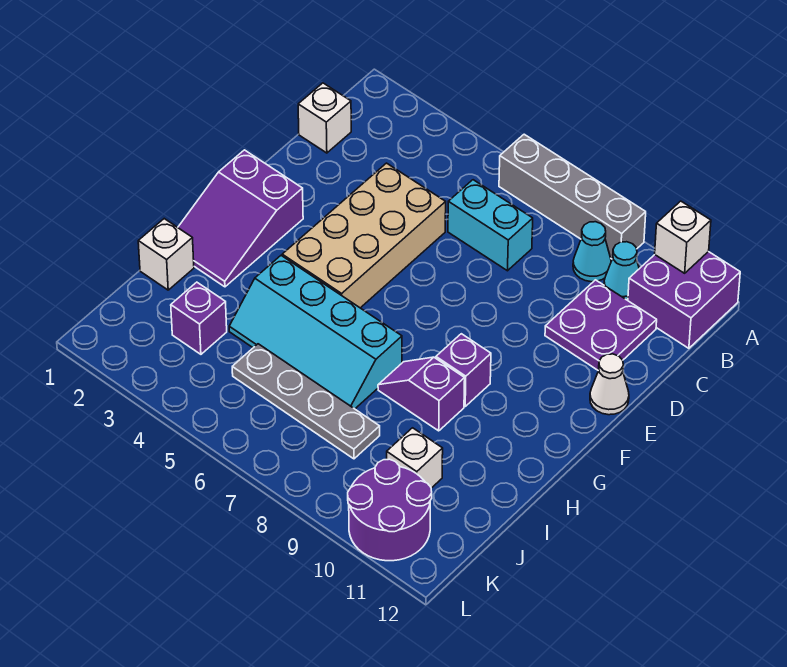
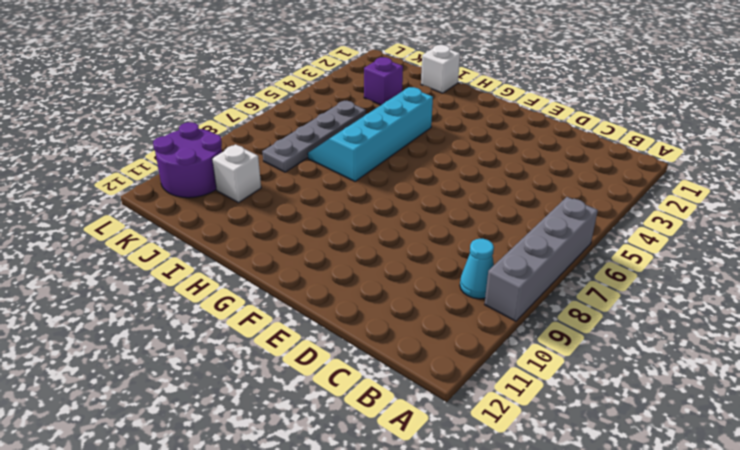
none -> purple 2x2 brick [628,251,740,348]
none -> cyan 1x1 cone [604,242,639,300]
none -> white 1x1 brick [298,83,351,153]

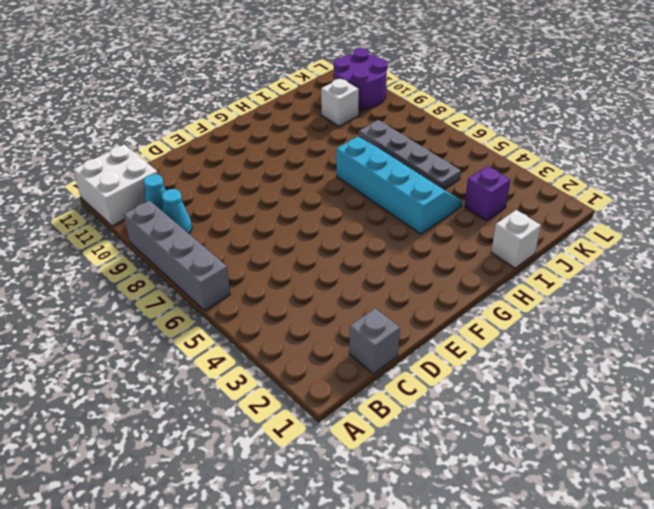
white 2x2 brick [73,145,158,226] -> purple 2x2 brick [628,251,740,348]
grey 1x1 brick [349,308,400,374] -> white 1x1 brick [298,83,351,153]
none -> cyan 1x2 brick [448,180,533,271]
none -> purple 2x2 plate [545,280,657,371]
none -> tan 2x4 brick [282,163,446,308]

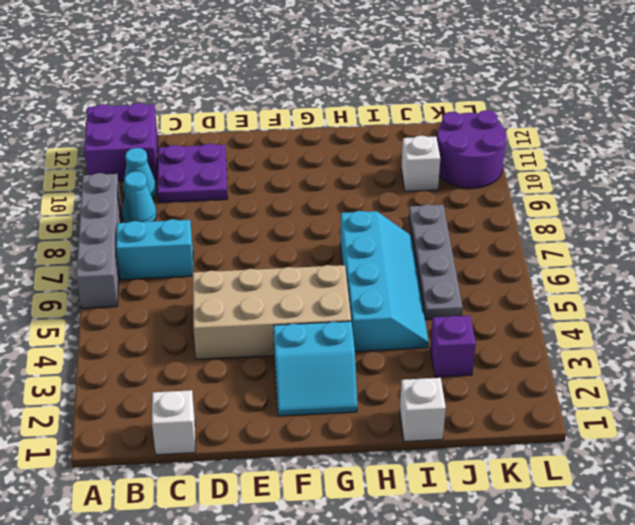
cyan 1x2 brick [116,219,193,280] -> cyan 1x2 brick turned to [448,180,533,271]
cyan 2x2 slope [274,321,357,416] -> purple 2x3 slope [178,150,303,287]
none -> white 1x1 cone [590,354,629,415]
none -> purple 1x1 brick [436,334,491,406]
none -> purple 1x2 slope [378,357,465,431]

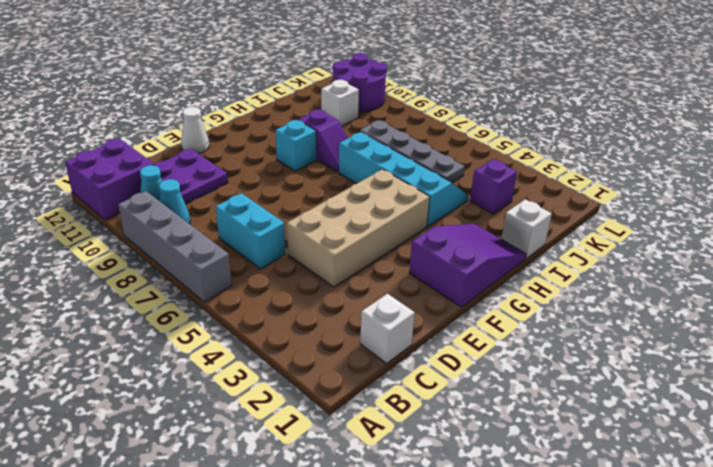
cyan 1x1 brick [276,120,316,171] -> purple 1x1 brick [436,334,491,406]
none -> white 1x1 brick [655,201,711,273]

